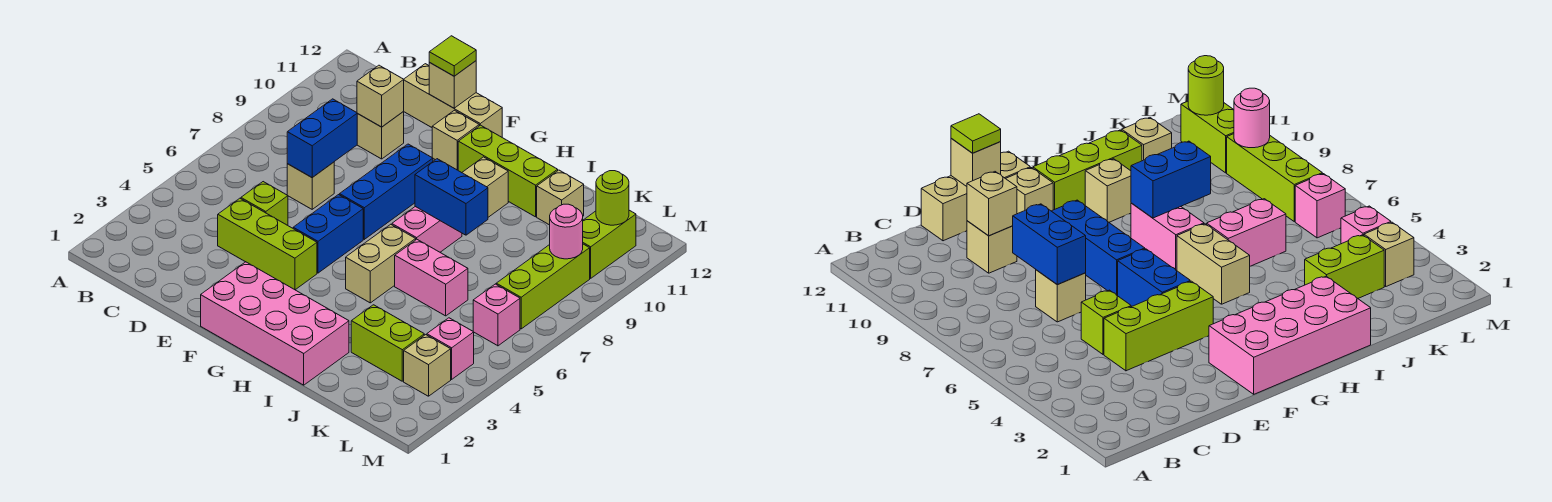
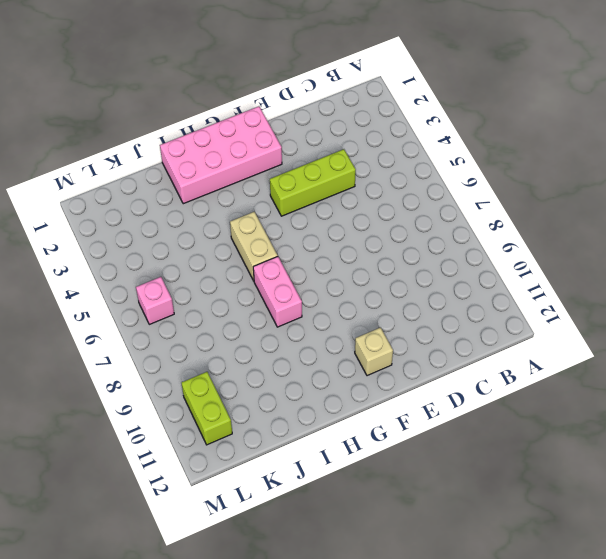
none -> lime 1x1 brick [241,182,288,225]
none -> tan 1x1 brick [287,162,334,209]
none -> tan 1x1 brick [357,112,404,159]

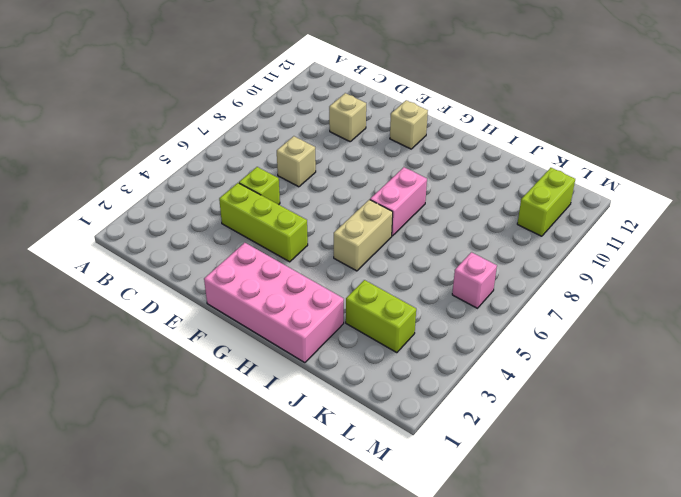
none -> tan 1x3 brick [404,64,502,137]
none -> blue 1x2 brick [293,195,363,273]
none -> blue 1x3 brick [340,144,433,239]

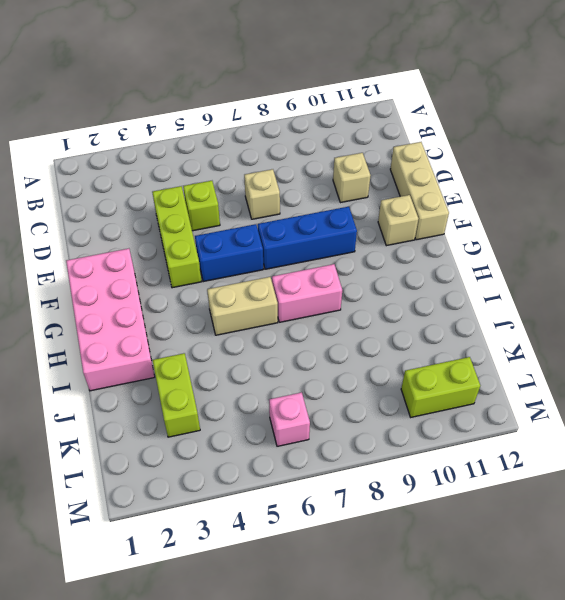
none -> lime 1x3 brick [458,125,558,217]
none -> tan 1x1 brick [462,157,508,217]
none -> pink 1x2 brick [395,239,468,316]

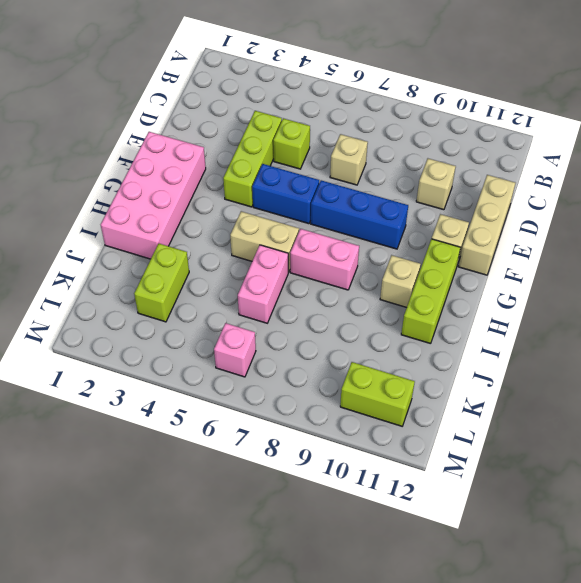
none -> tan 1x1 brick [537,170,584,225]
none -> tan 1x1 brick [404,335,451,396]
none -> pink 1x1 brick [427,318,474,379]

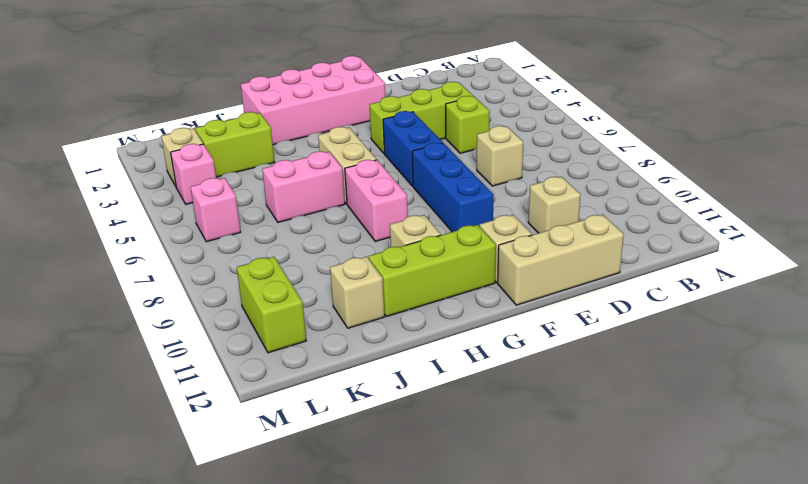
none -> lime 1x3 brick [496,244,590,329]
none -> blue 1x2 brick [287,99,357,177]
none -> tan 1x1 brick [357,65,404,127]

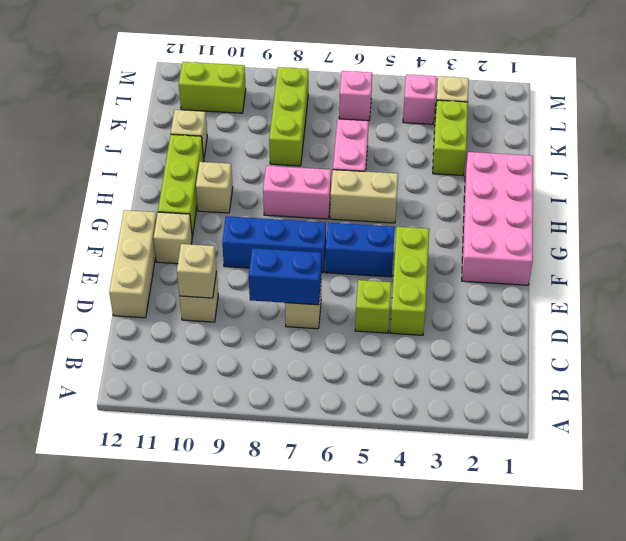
lime 1x3 brick [269,67,308,166] -> lime 1x3 brick turned to [496,244,590,329]
none -> tan 1x1 brick [429,61,476,108]
none -> blue 1x2 brick [415,159,488,235]
none -> pink 1x1 round brick [550,204,583,259]

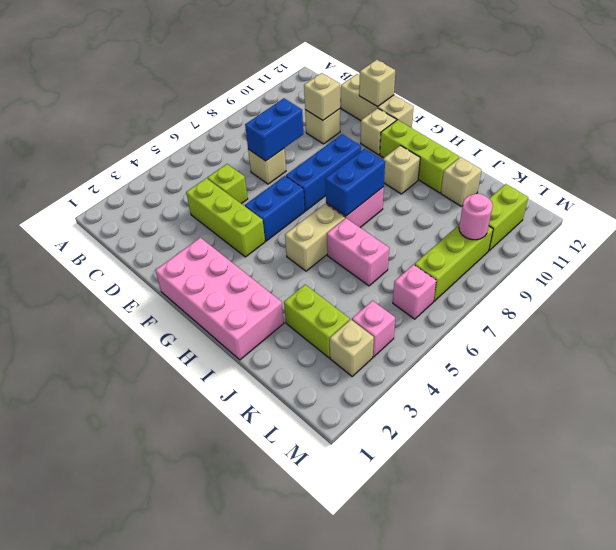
blue 1x2 brick [325,149,385,216] -> blue 1x2 brick turned to [415,159,488,235]
none -> lime 1x1 round brick [596,171,629,225]
none -> lime 1x1 tile [429,36,476,76]

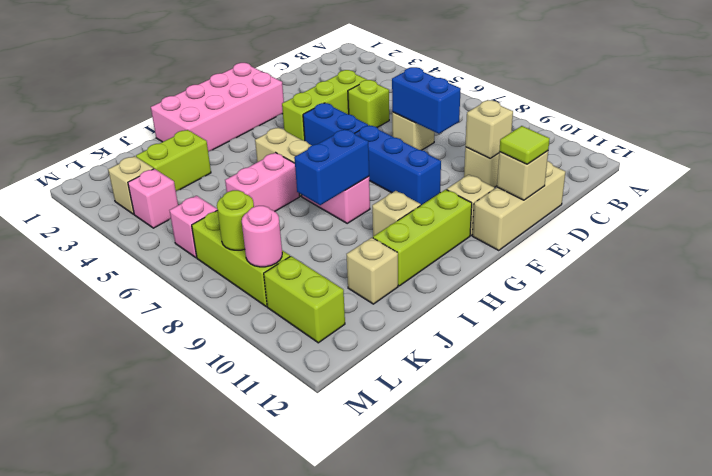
lime 1x1 round brick [217,190,254,250] -> lime 1x1 round brick moved to [596,171,629,225]

